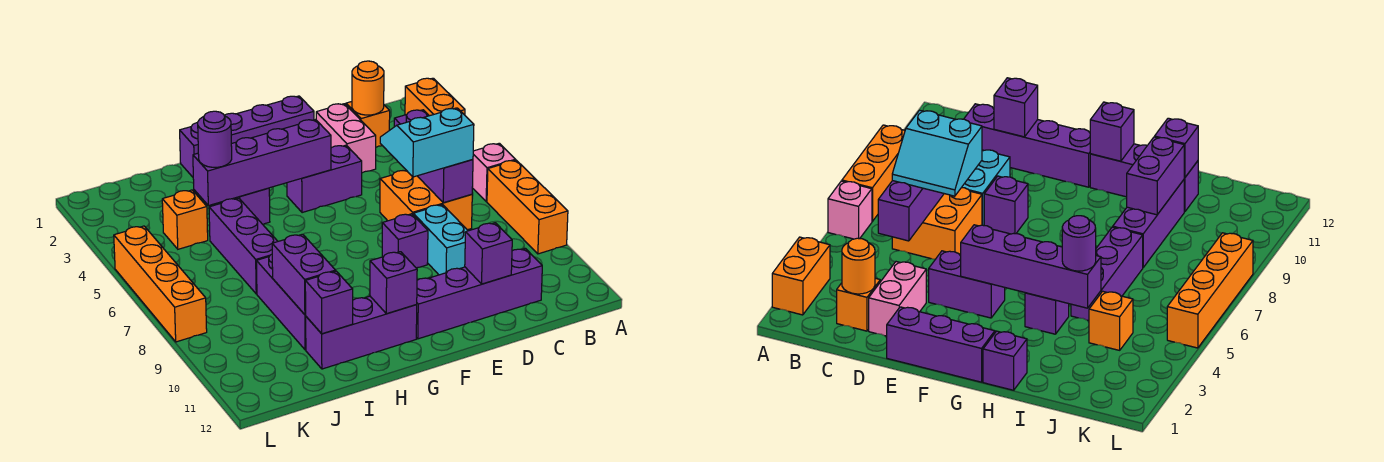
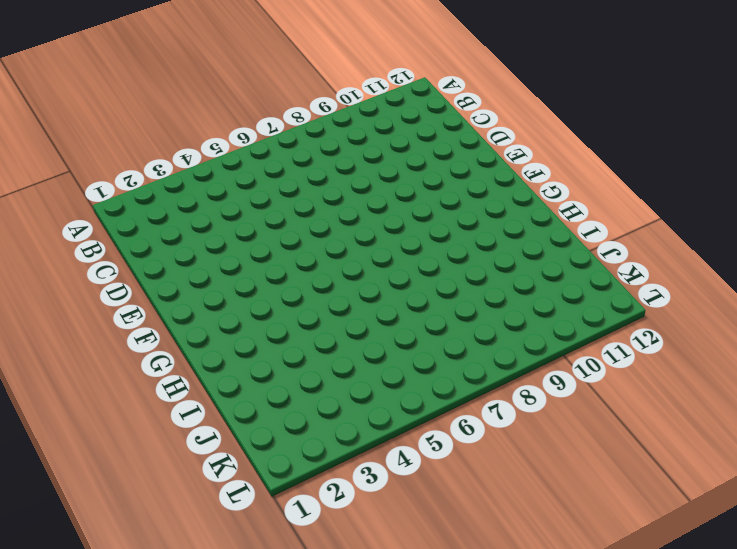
none -> orange 1x2 brick [405,78,465,116]
none -> pink 1x1 brick [472,143,516,202]
none -> orange 1x3 brick [487,160,568,254]

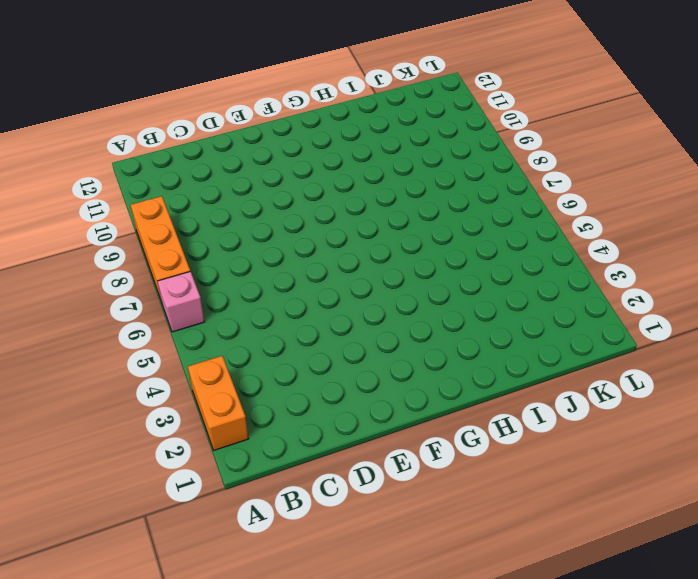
none -> orange 1x1 brick [346,102,390,147]
none -> orange 2x2 brick [380,171,472,230]
none -> purple 1x4 brick [416,248,542,339]

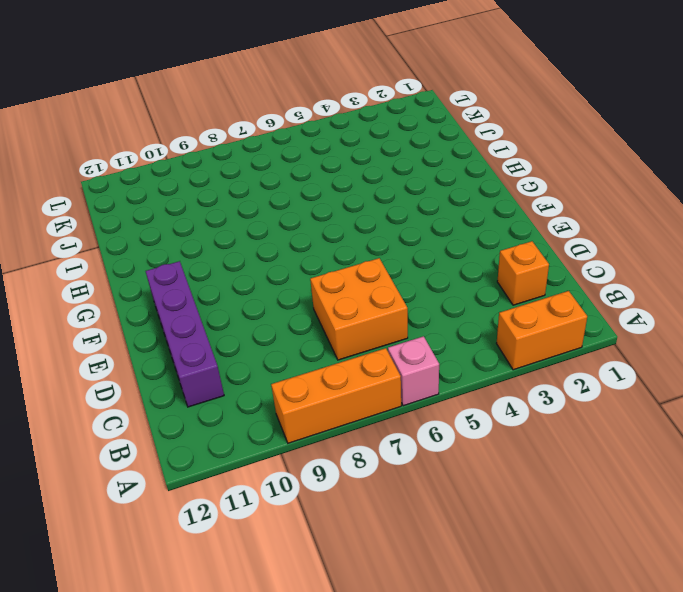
none -> pink 1x2 brick [316,104,376,173]
none -> cyan 1x2 brick [413,205,468,275]
none -> purple 1x3 brick [224,96,314,144]

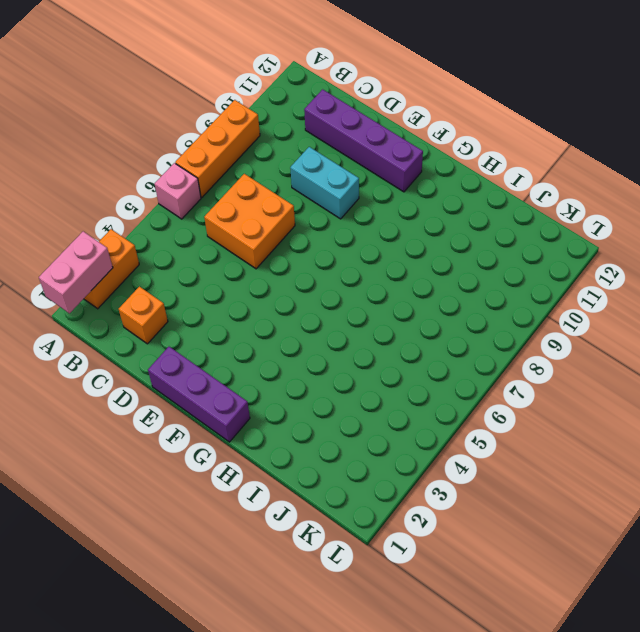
pink 1x2 brick [39,231,113,313] -> pink 1x2 brick moved to [316,104,376,173]
cyan 1x2 brick [290,147,359,219] -> cyan 1x2 brick turned to [413,205,468,275]
none -> purple 1x2 brick [287,145,362,213]
none -> purple 1x1 brick [382,214,428,268]
none -> purple 1x3 brick [306,296,417,369]

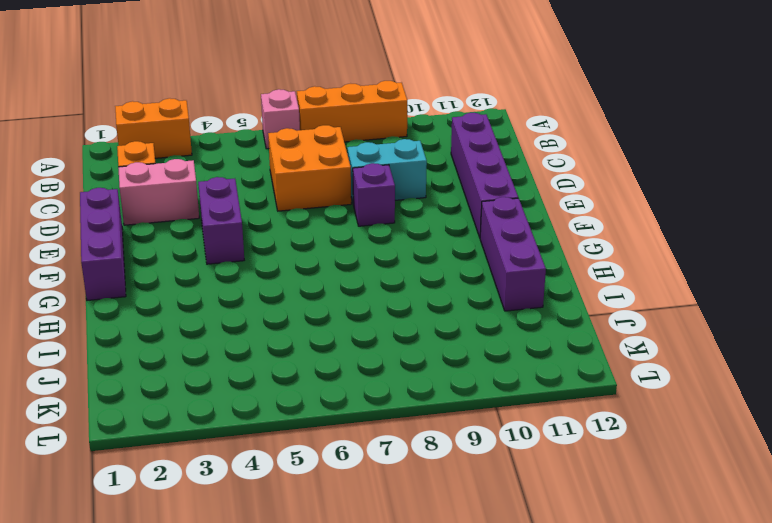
none -> purple 1x1 brick [180,123,198,177]
none -> purple 1x1 brick [233,188,270,224]
none -> purple 1x3 brick [209,198,278,294]

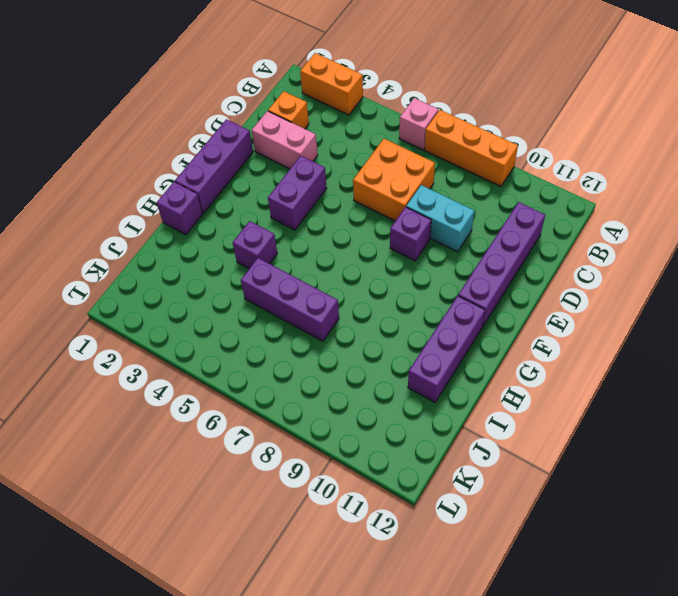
none -> purple 1x3 brick [256,254,306,350]
none -> orange 1x1 brick [162,190,208,249]
none -> orange 1x4 brick [114,226,207,342]

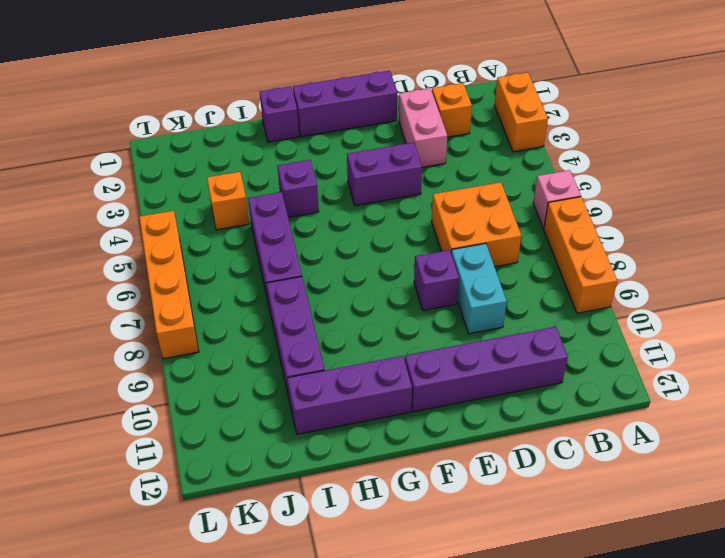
none -> orange 1x1 round brick [352,61,384,115]
none -> purple 1x3 brick [394,110,473,203]
none -> purple 1x1 brick [465,223,512,284]

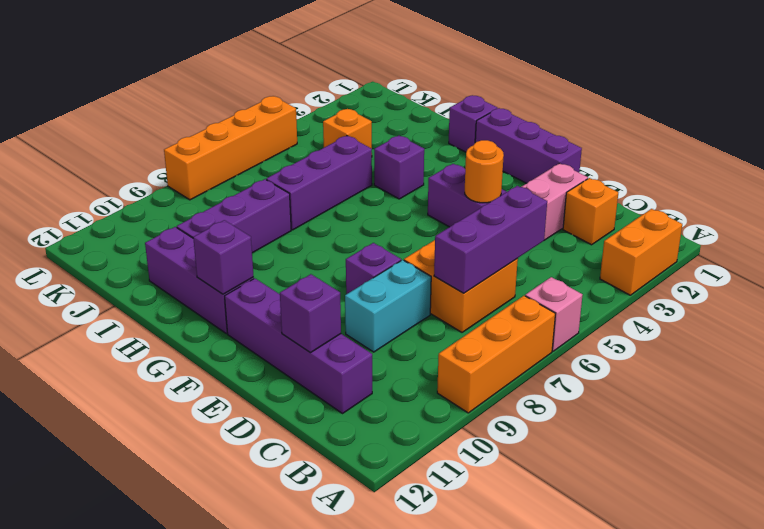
orange 1x1 round brick [465,140,504,203] -> orange 1x1 round brick moved to [352,61,384,115]
none -> purple 1x4 brick [193,120,331,206]
none -> purple 1x2 brick [272,234,336,315]
none -> purple 1x1 brick [305,271,353,334]

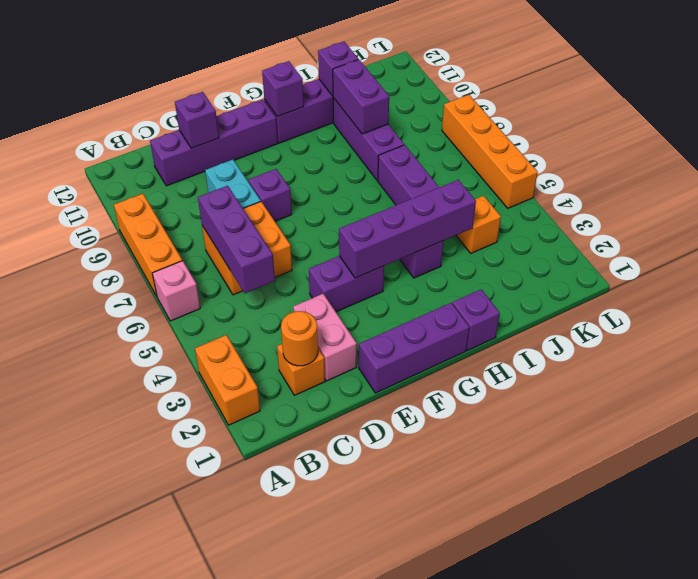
none -> cyan 2x2 slope [380,108,474,177]
none -> purple 1x1 round brick [198,111,232,167]

